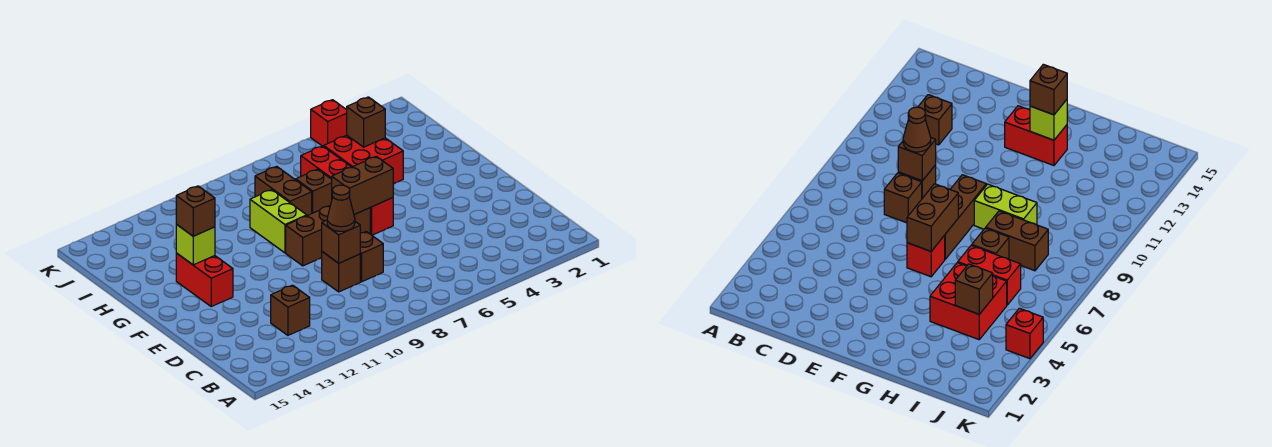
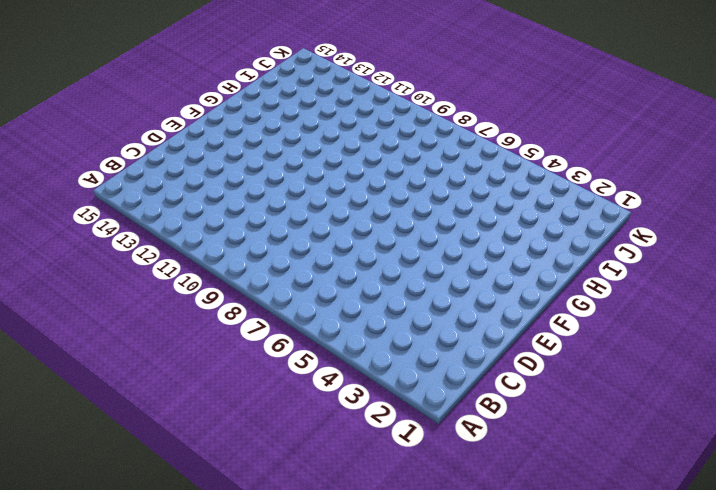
none -> brown 1x1 brick [271,285,310,335]
none -> brown 1x1 brick [360,232,383,282]
none -> brown 1x1 brick [322,252,360,292]

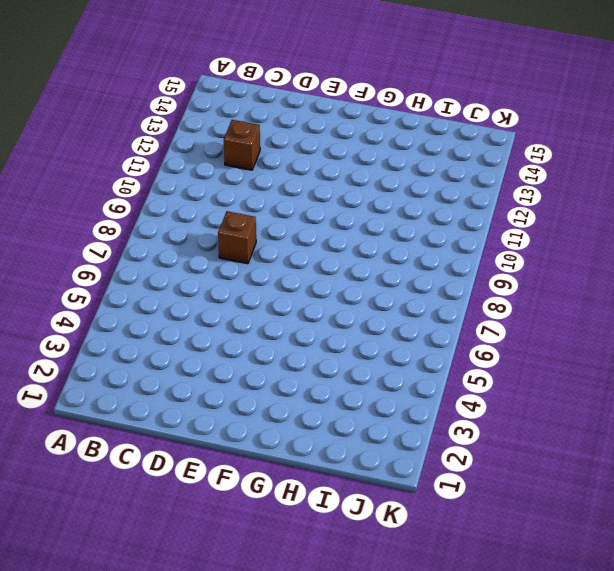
none -> brown 1x1 brick [322,252,360,292]
none -> red 1x1 brick [370,198,393,235]
none -> brown 1x3 brick [286,206,370,266]

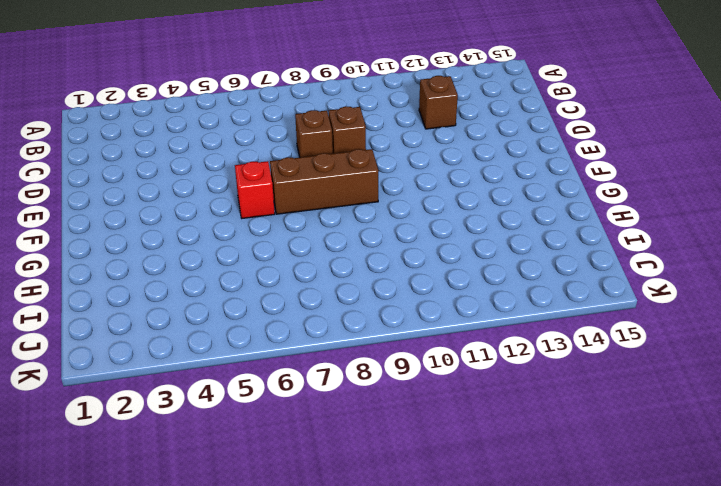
none -> red 1x2 brick [176,253,233,306]
none -> lime 1x2 brick [250,190,307,253]
none -> red 2x2 brick [324,135,403,184]

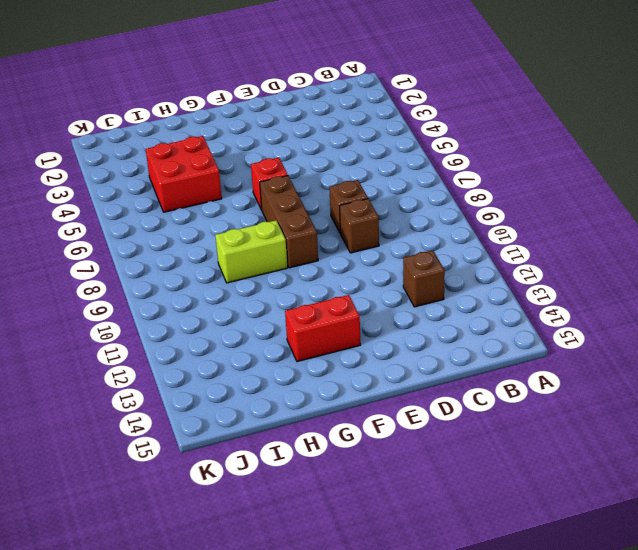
none -> red 1x2 brick [301,146,351,179]
none -> brown 1x1 brick [296,169,332,213]
none -> brown 1x2 brick [255,166,312,216]

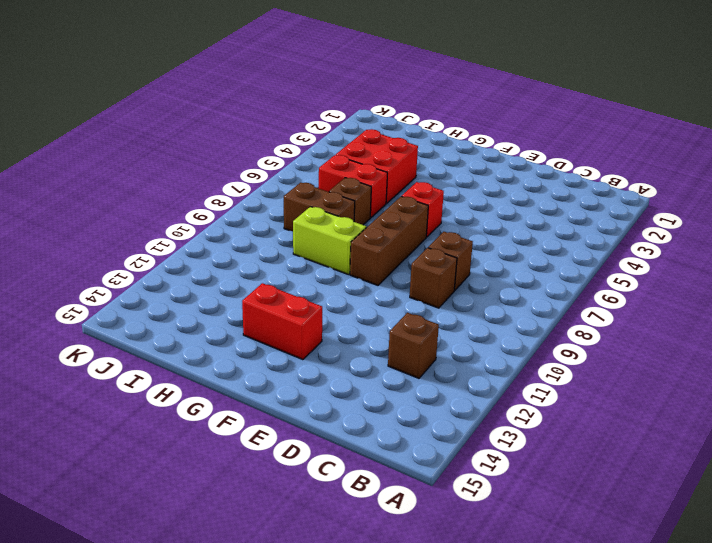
none -> red 1x1 brick [311,100,347,147]
none -> brown 1x1 brick [322,220,360,263]
none -> brown 1x2 brick [332,156,393,215]

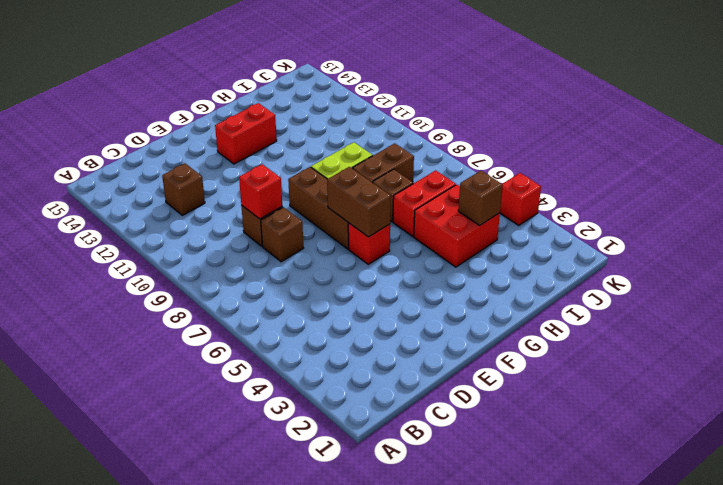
red 1x1 brick [239,164,282,219] -> brown 1x1 brick [322,220,360,263]
none -> lime 1x1 brick [176,224,215,265]
none -> brown 1x1 cone [327,185,355,231]
none -> brown 1x1 brick [176,186,215,236]

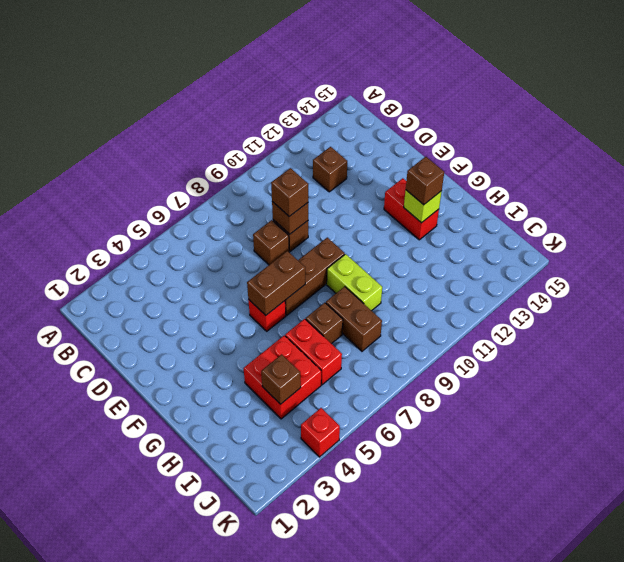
brown 1x1 brick [271,168,308,216] -> brown 1x1 cone [327,185,355,231]

